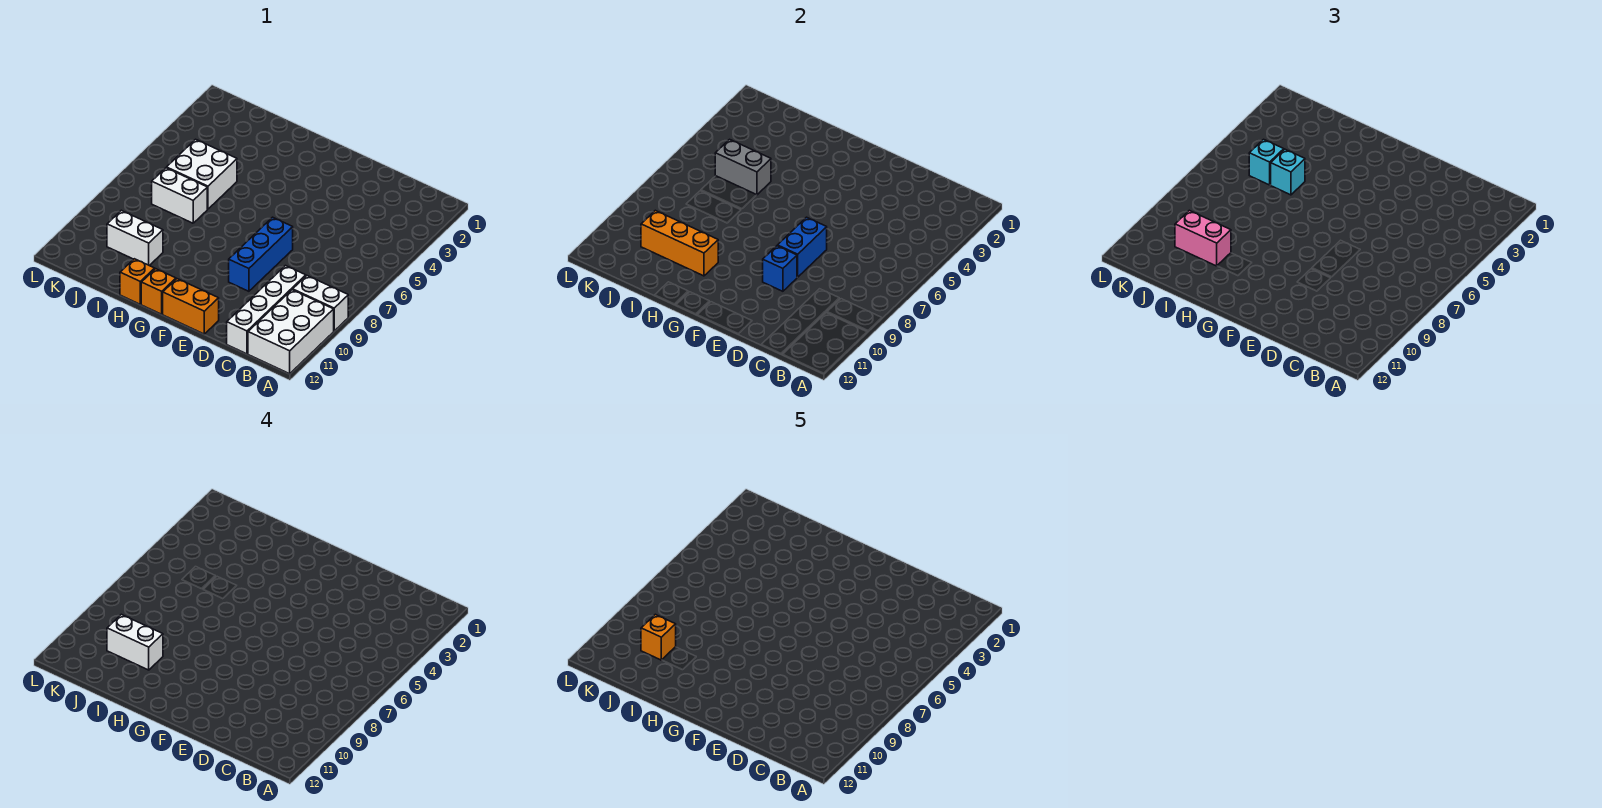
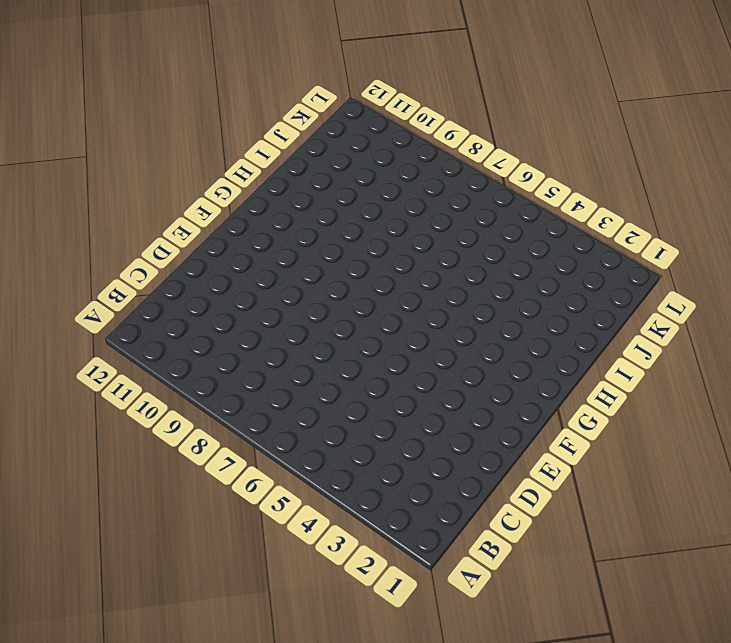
none -> white 1x2 brick [293,276,348,331]
none -> white 2x3 brick [248,290,334,374]
none -> white 1x4 brick [227,266,306,354]

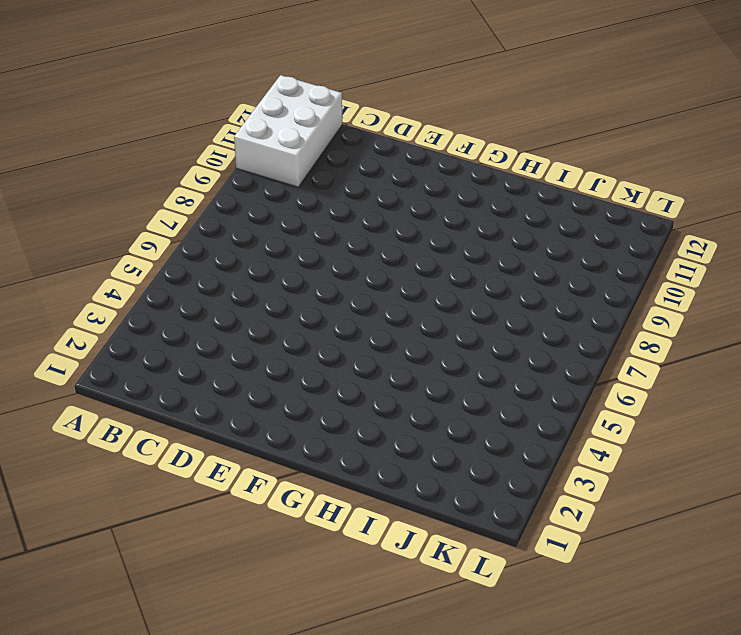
none -> white 1x2 brick [293,276,348,331]
none -> white 1x4 brick [227,266,306,354]
none -> blue 1x3 brick [229,217,293,291]

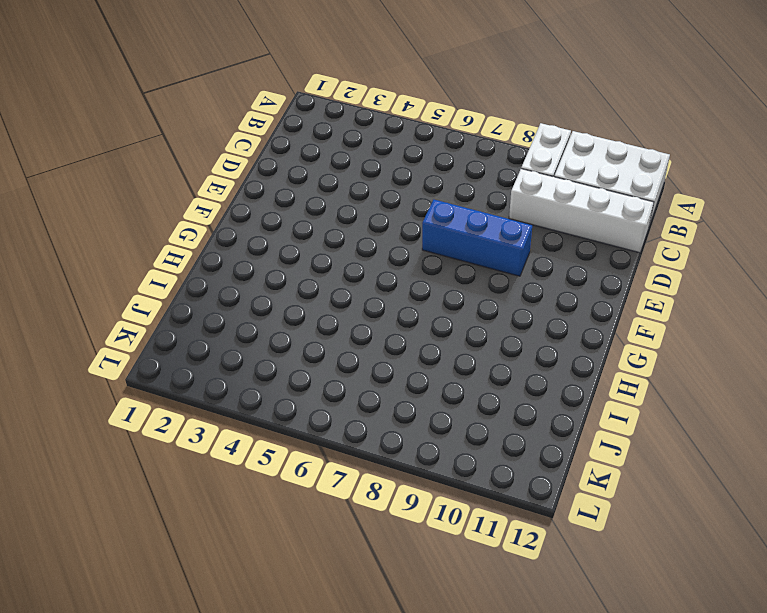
none -> orange 1x2 brick [163,279,219,334]
none -> orange 1x1 brick [141,269,176,314]
none -> orange 1x1 brick [120,259,155,304]

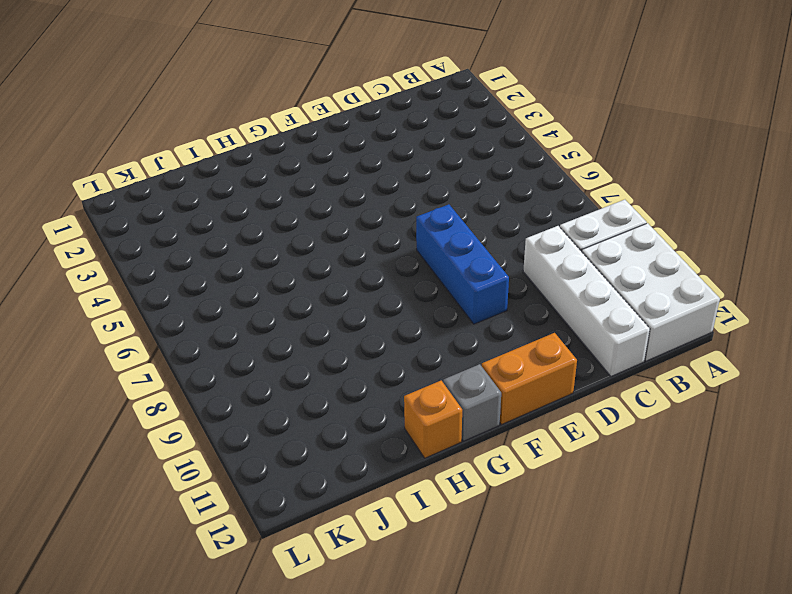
grey 1x1 brick [443,364,501,441] -> orange 1x1 brick [141,269,176,314]
none -> white 2x2 brick [167,139,237,209]
none -> white 1x2 brick [152,168,207,223]
none -> white 1x2 brick [107,210,163,266]

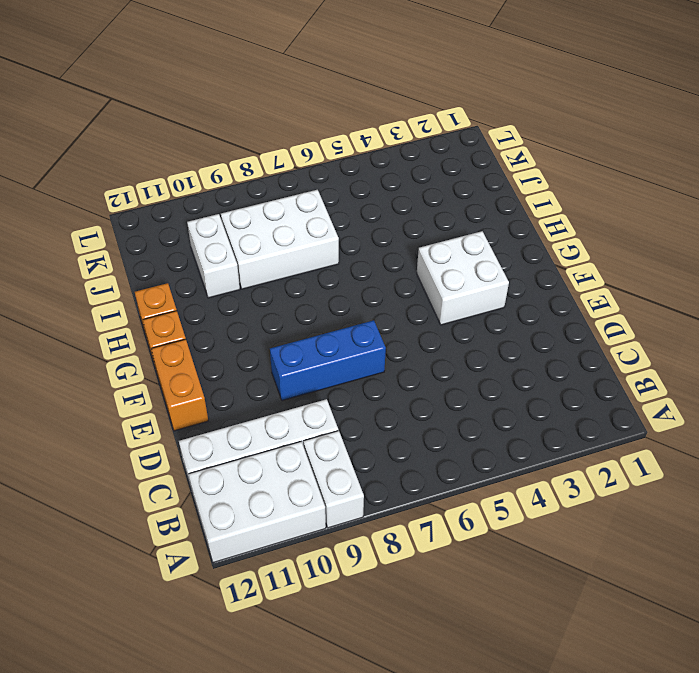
white 2x2 brick [417,231,509,325] -> white 2x2 brick moved to [167,139,237,209]
white 2x3 brick [221,190,339,289] -> white 1x2 brick [152,168,207,223]
none -> blue 1x2 brick [777,217,827,277]
none -> blue 1x1 brick [763,246,797,291]
none -> orange 1x3 brick [641,210,718,276]

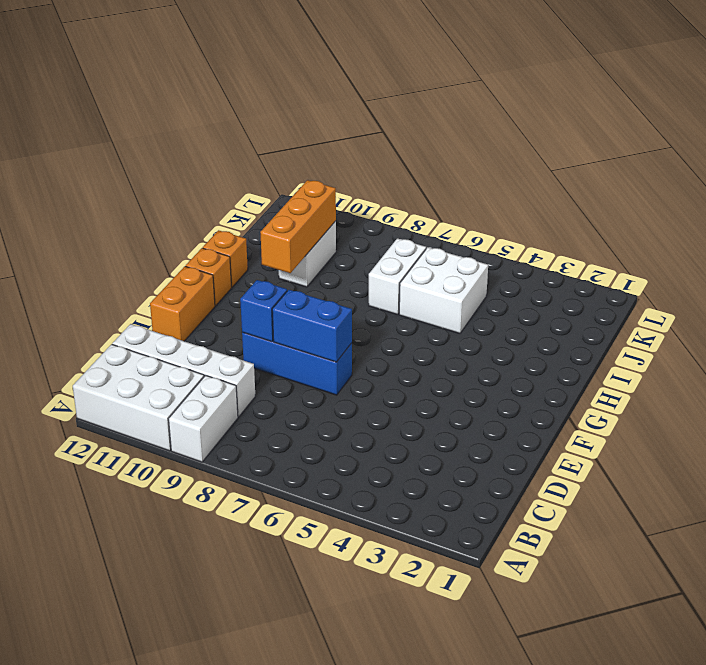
none -> grey 1x2 brick [715,139,771,195]
none -> cyan 1x1 brick [1271,149,1305,195]
none -> pink 1x2 brick [1175,210,1231,266]

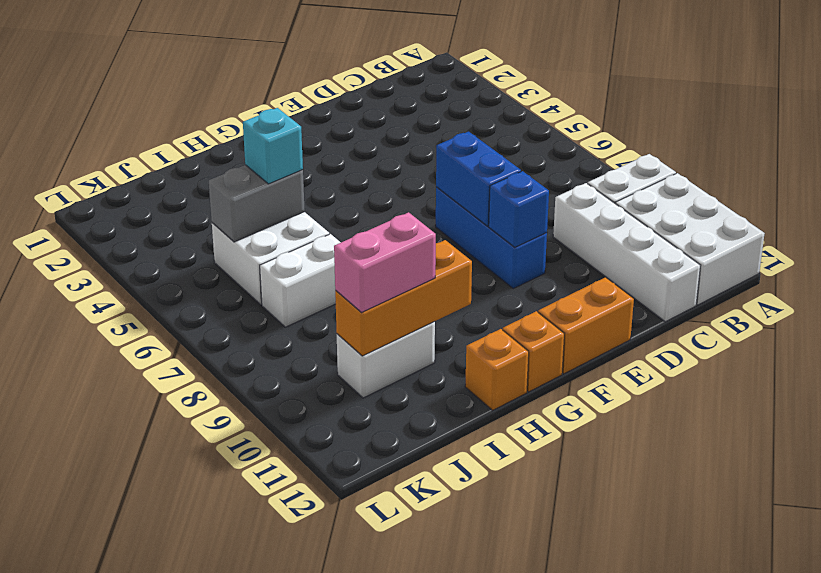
none -> cyan 1x1 brick [1249,139,1284,185]
none -> white 1x2 brick [107,614,163,670]
none -> orange 1x1 brick [641,614,676,660]

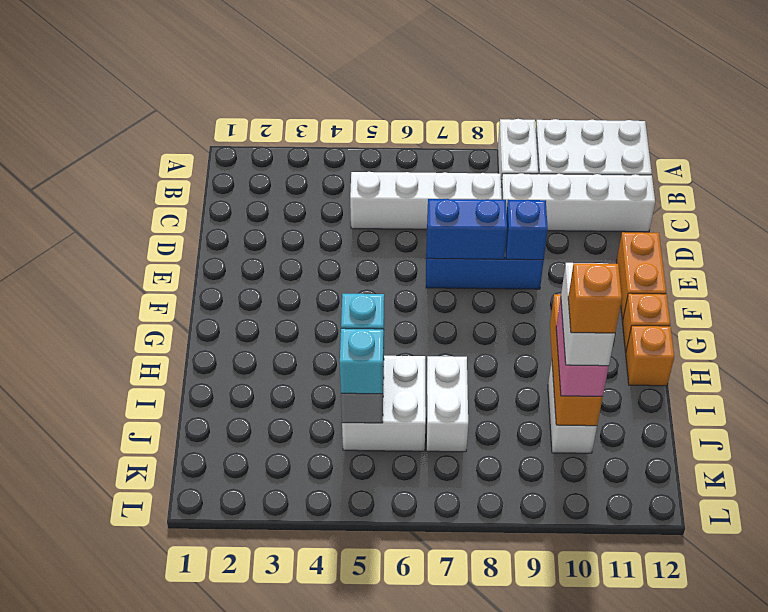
white 1x4 brick [350,172,502,229] -> none

